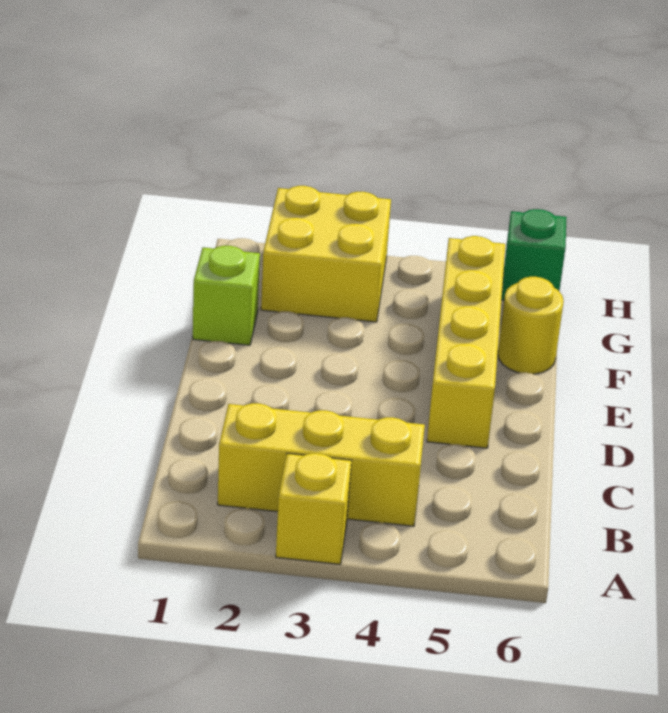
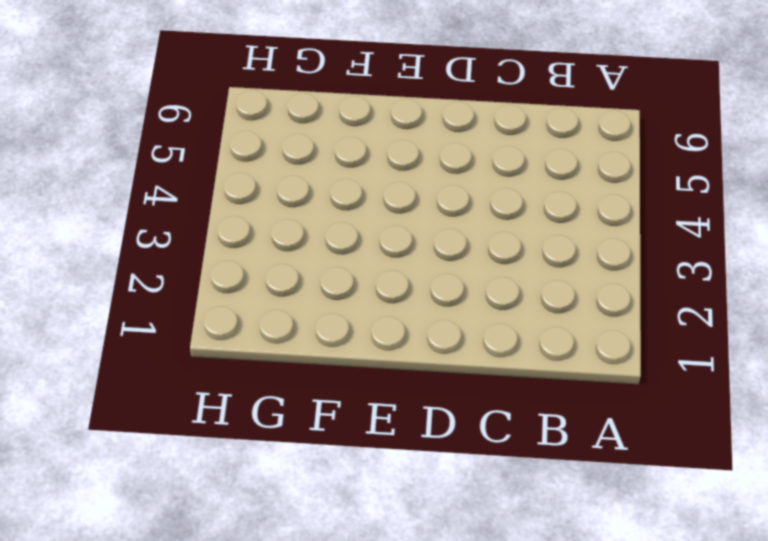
none -> yellow 1x1 brick [276,453,352,564]
none -> yellow 1x3 brick [218,403,425,526]

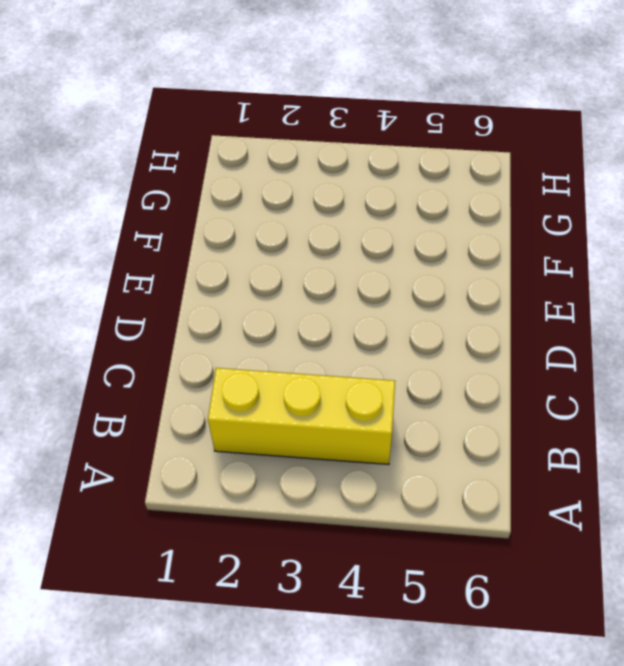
none -> yellow 1x1 brick [276,453,352,564]
none -> yellow 1x4 brick [427,236,505,448]

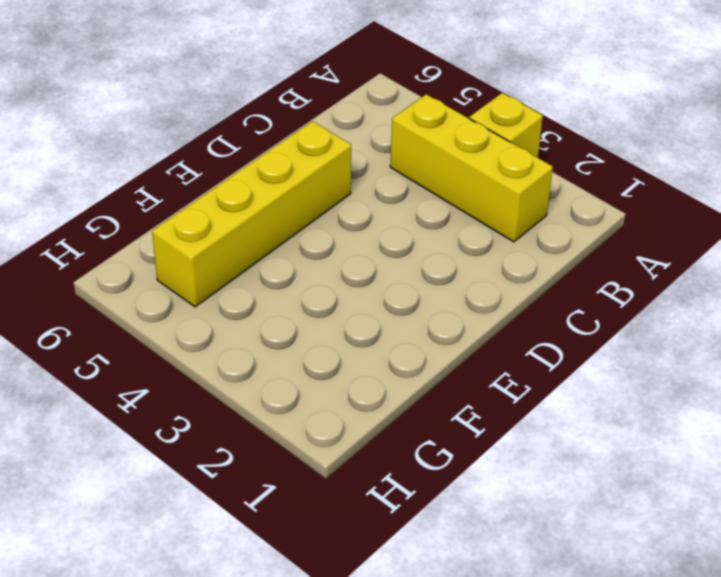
none -> lime 1x1 brick [193,246,260,345]
none -> yellow 1x1 round brick [498,277,564,374]

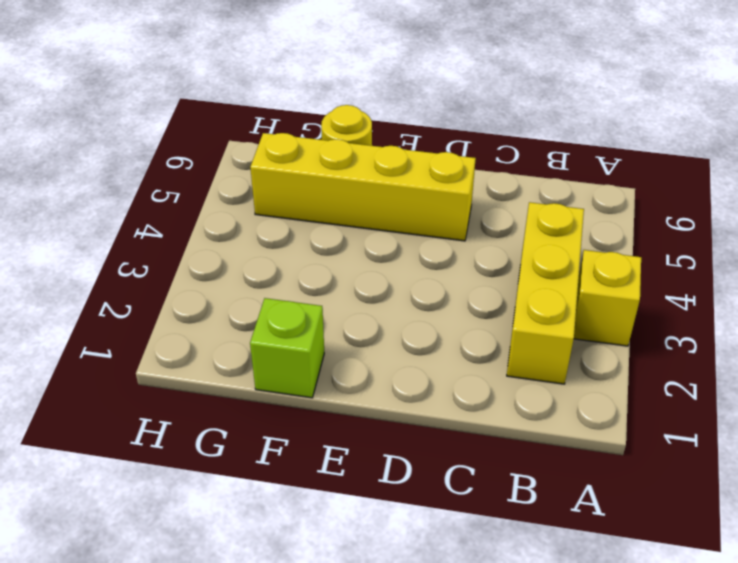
none -> yellow 2x2 brick [261,186,391,322]
none -> green 1x1 brick [502,209,567,300]

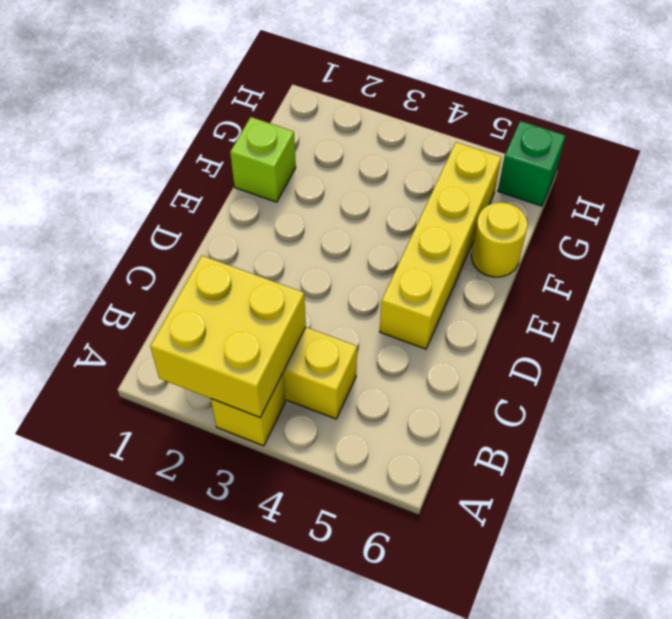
yellow 2x2 brick [150,256,306,417] -> yellow 2x2 brick moved to [261,186,391,322]

